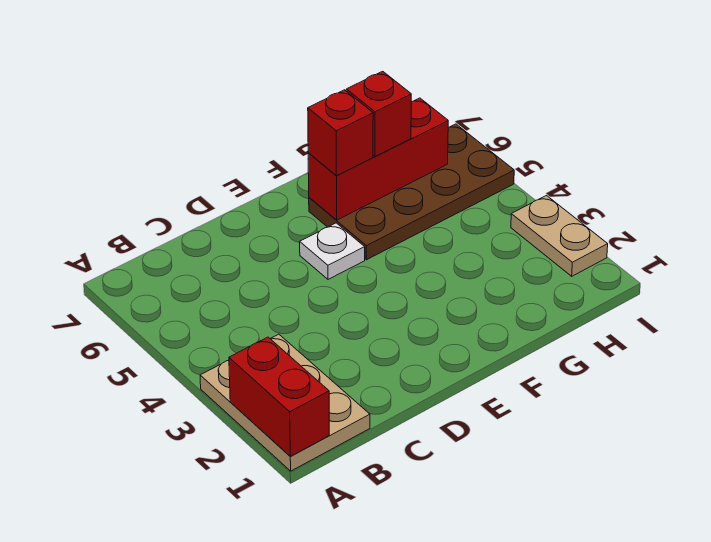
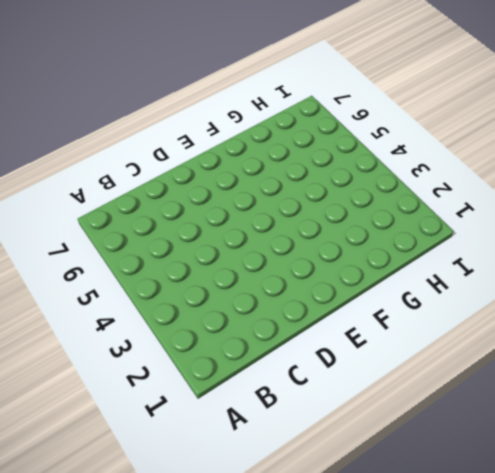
none -> tan 2x3 plate [200,334,370,471]
none -> white 1x1 plate [300,223,365,279]

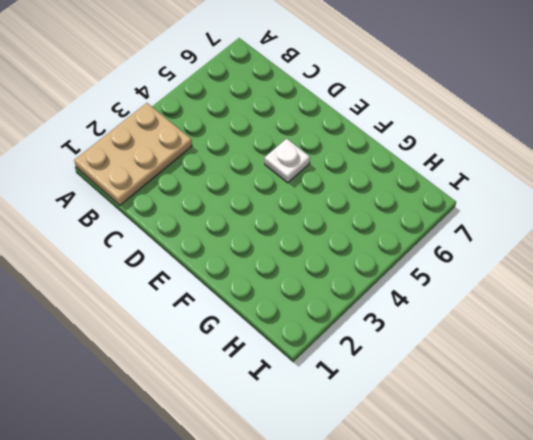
none -> brown 2x4 plate [309,124,514,260]
none -> tan 1x2 plate [511,196,608,276]

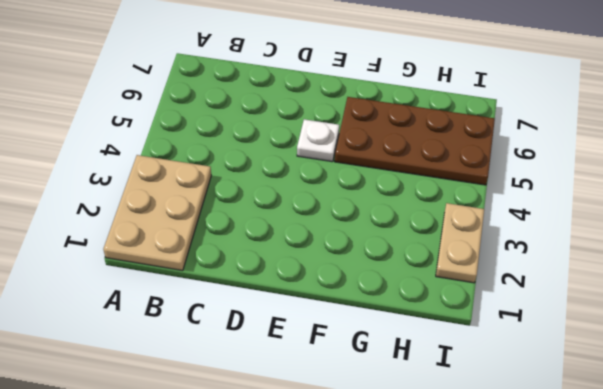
none -> red 1x2 brick [229,337,329,457]
none -> red 1x3 brick [308,98,448,220]

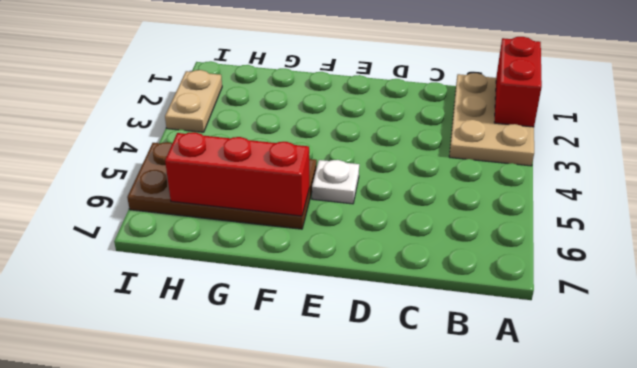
none -> red 1x1 brick [308,90,373,176]
none -> red 1x1 brick [346,71,411,157]

